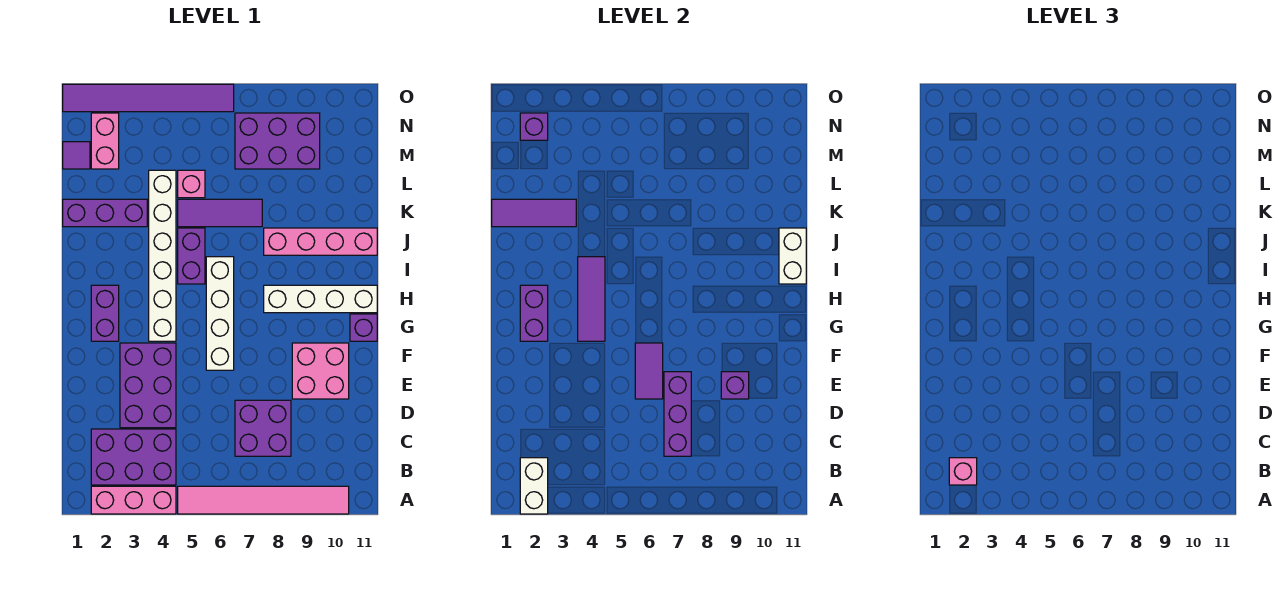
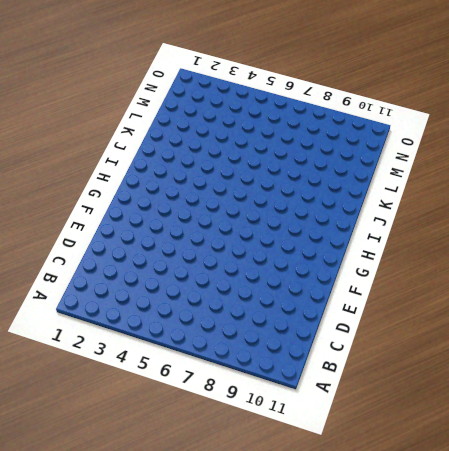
none -> pink 1x3 brick [91,486,176,514]
none -> pink 1x6 tile [178,486,349,514]
none -> purple 2x3 brick [91,429,176,485]
none -> purple 2x2 brick [235,400,291,456]

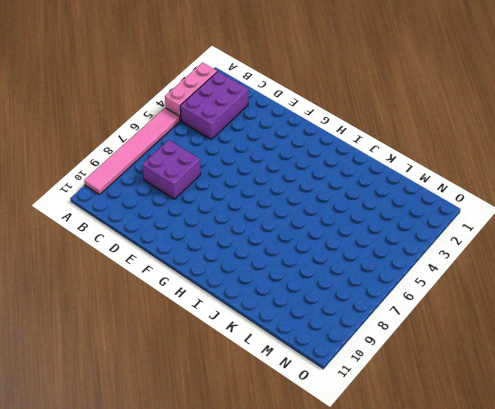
none -> purple 2x3 brick [120,343,176,428]
none -> pink 2x2 brick [292,343,349,399]
none -> white 1x4 brick [206,257,234,370]
none -> purple 1x2 brick [91,285,119,341]

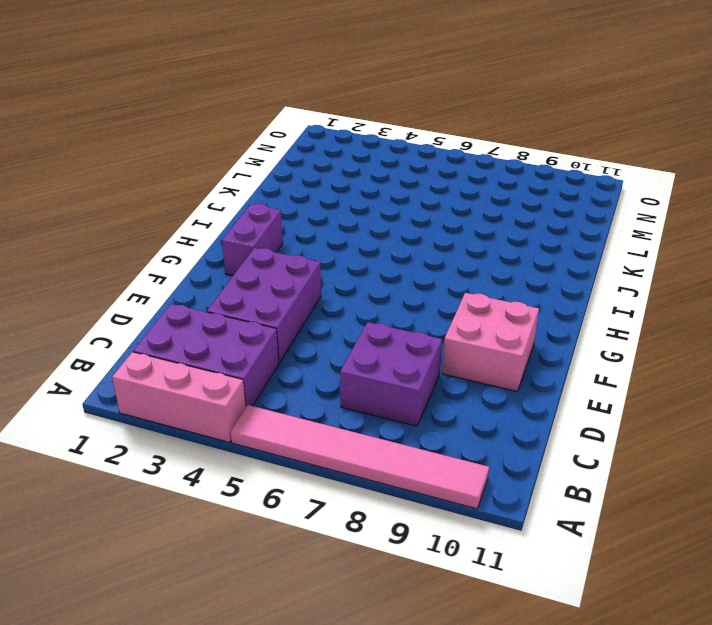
none -> white 1x4 brick [206,257,234,370]
none -> white 1x6 brick [149,170,176,341]
none -> purple 1x1 brick [350,314,377,341]
none -> white 1x4 brick [264,285,377,313]

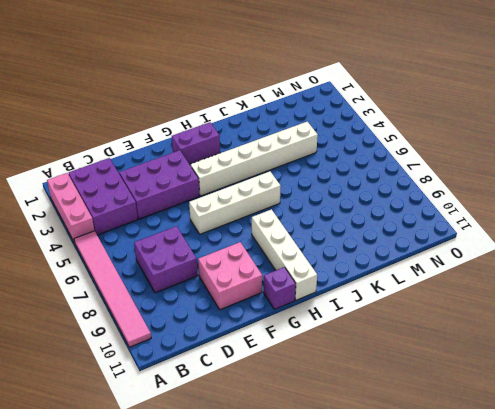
none -> purple 1x2 brick [178,228,205,284]
none -> pink 1x4 brick [264,228,377,255]
none -> purple 1x3 brick [63,199,147,227]
none -> purple 1x3 tile [178,199,262,227]

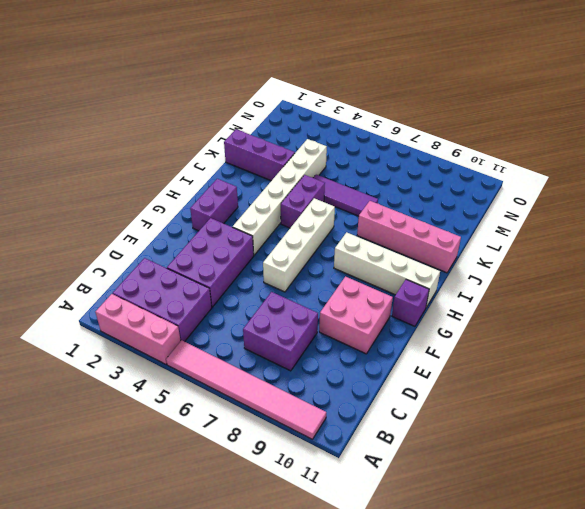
none -> pink 1x1 brick [178,170,205,198]
none -> purple 1x1 tile [63,142,90,169]
none -> pink 1x2 brick [91,113,119,169]
none -> purple 2x3 brick [235,113,320,169]

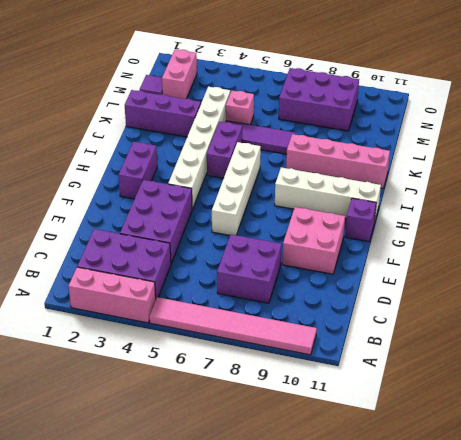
none -> purple 1x6 tile [63,84,234,112]
none -> white 1x2 brick [520,458,548,514]
none -> purple 1x3 brick [664,372,691,456]
none -> purple 1x2 tile [635,343,663,399]

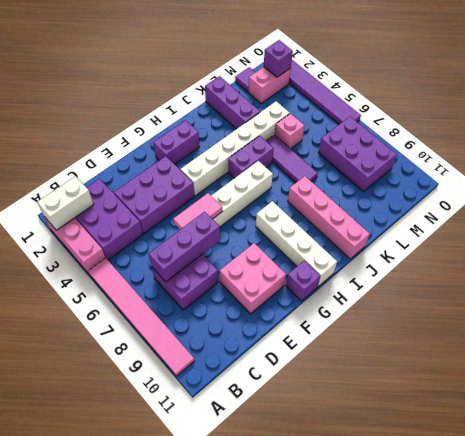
pink 1x2 tile [173,193,222,230] -> purple 1x2 tile [635,343,663,399]
none -> purple 1x1 brick [721,372,749,399]
none -> purple 1x2 brick [520,285,548,341]
none -> purple 1x3 tile [578,257,605,341]
none -> white 1x2 brick [779,228,806,284]

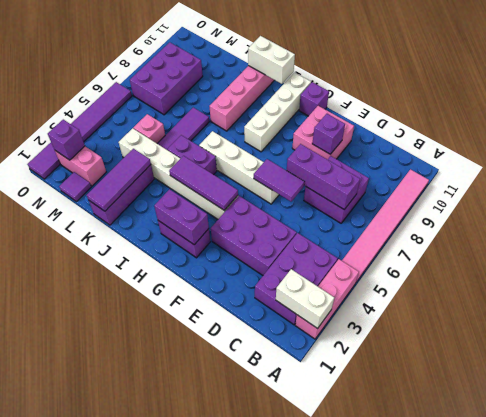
none -> pink 1x1 brick [949,458,977,485]

